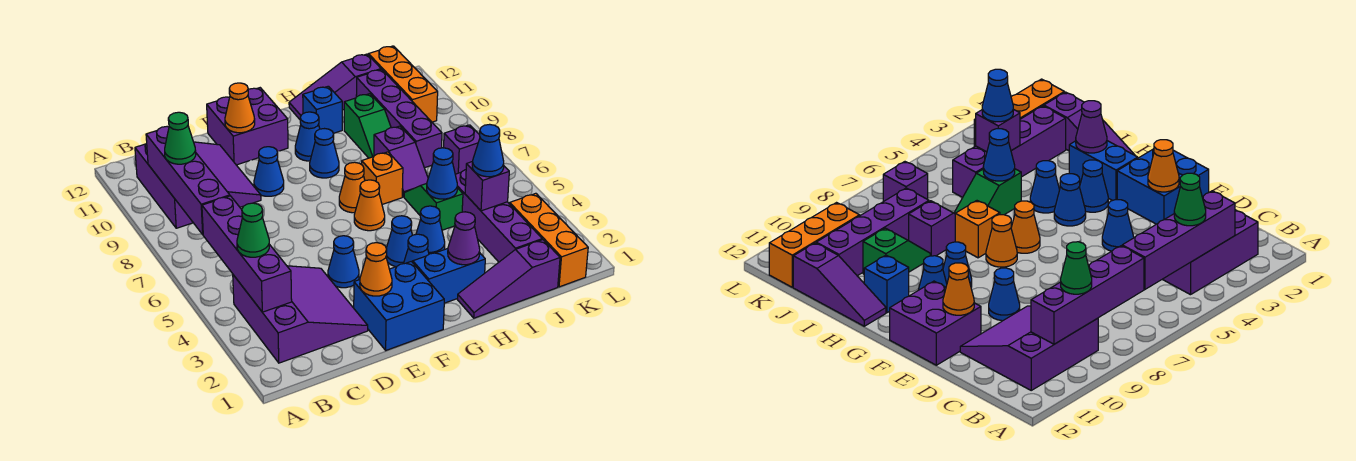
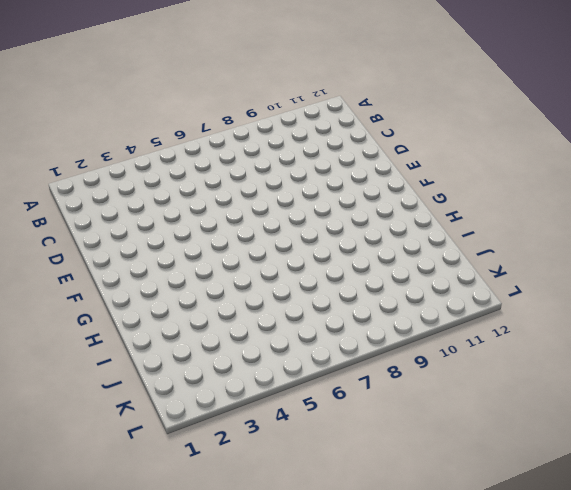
none -> purple 3x3 slope [233,266,368,363]
none -> purple 3x3 slope [135,142,261,228]
none -> blue 2x2 brick [354,261,444,350]
none -> blue 1x1 cone [328,236,359,288]

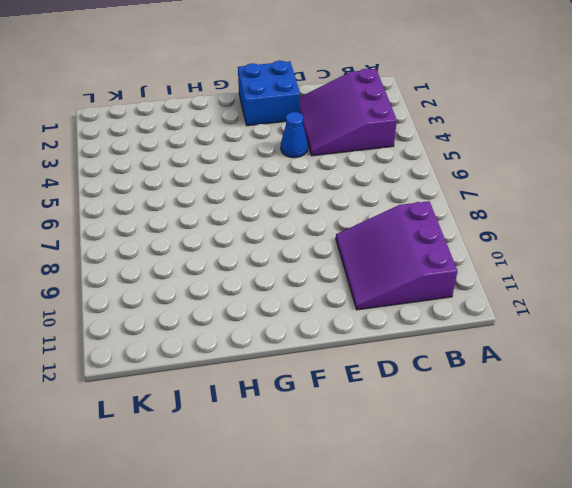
none -> blue 1x1 cone [254,147,284,196]
none -> purple 2x2 brick [207,88,288,165]
none -> blue 1x2 brick [413,249,485,303]
none -> blue 1x1 cone [404,234,429,264]

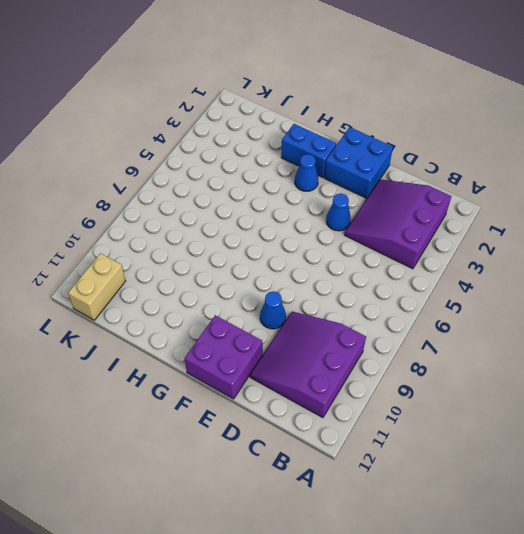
tan 1x2 brick [68,253,125,320] -> orange 1x3 brick [369,46,438,122]
none -> blue 1x1 cone [386,216,412,267]
none -> orange 1x1 cone [354,180,385,231]
none -> orange 1x1 cone [339,162,365,213]
none -> blue 1x1 cone [310,129,339,178]

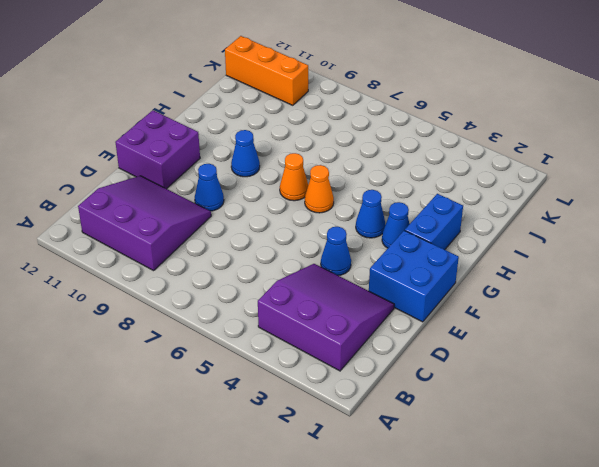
none -> blue 1x1 cone [295,112,320,161]
none -> purple 1x3 slope [457,240,560,318]
none -> blue 1x1 cone [416,206,445,254]
none -> orange 1x1 brick [362,152,403,204]

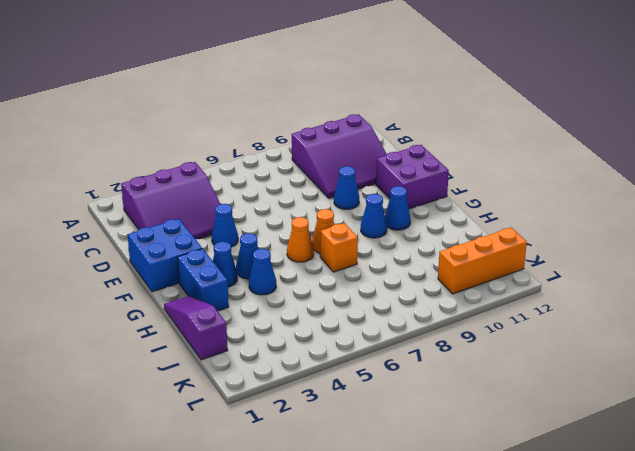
none -> blue 1x1 brick [303,86,342,133]
none -> purple 1x3 slope [289,54,381,119]
none -> green 1x2 slope [404,184,463,230]
none -> purple 1x2 slope [374,126,428,197]

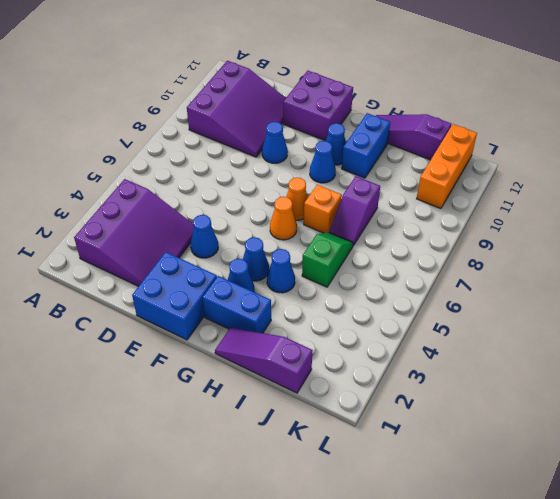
blue 1x2 brick [342,113,390,178] -> blue 1x1 brick [303,86,342,133]
none -> green 1x2 slope [344,94,391,158]
none -> purple 1x4 brick [455,170,542,262]
none -> purple 1x4 brick [356,69,442,168]
none -> orange 1x3 brick [510,193,588,287]

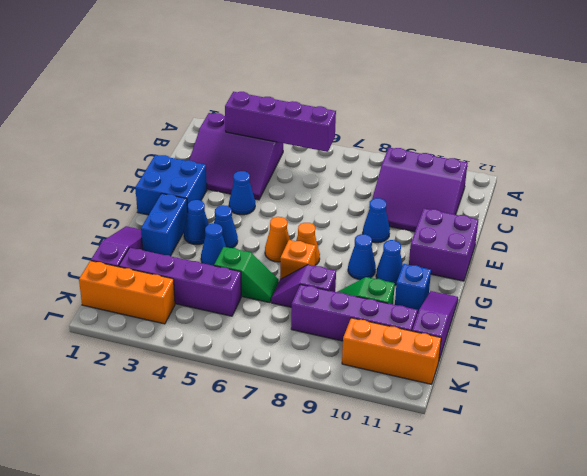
none -> purple 1x1 brick [444,125,480,174]
none -> purple 1x4 brick [146,127,230,235]
none -> orange 1x1 cone [360,243,392,296]
none -> orange 1x1 cone [225,83,255,133]

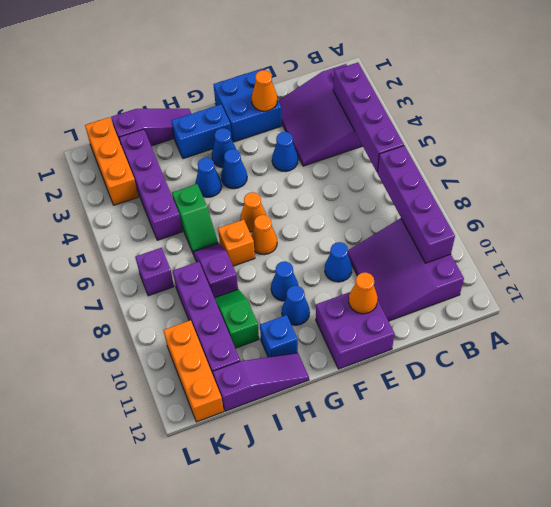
none -> purple 1x1 cone [448,212,480,265]
none -> blue 1x1 cone [427,148,457,199]
none -> purple 1x1 brick [465,161,509,211]
none -> green 1x1 cone [237,203,269,257]

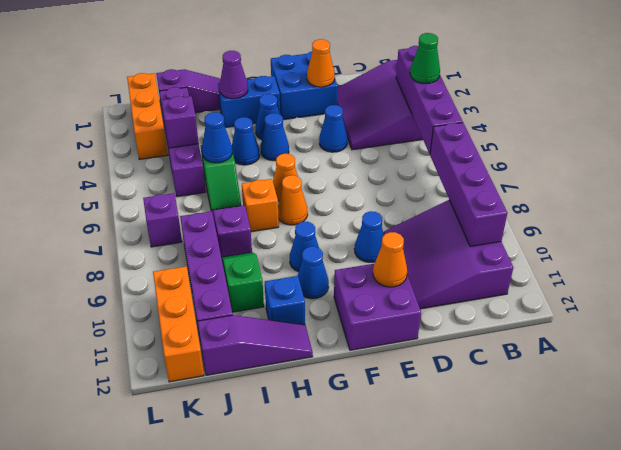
none -> green 1x1 cone [165,112,196,164]
none -> blue 1x1 cone [472,124,504,177]

